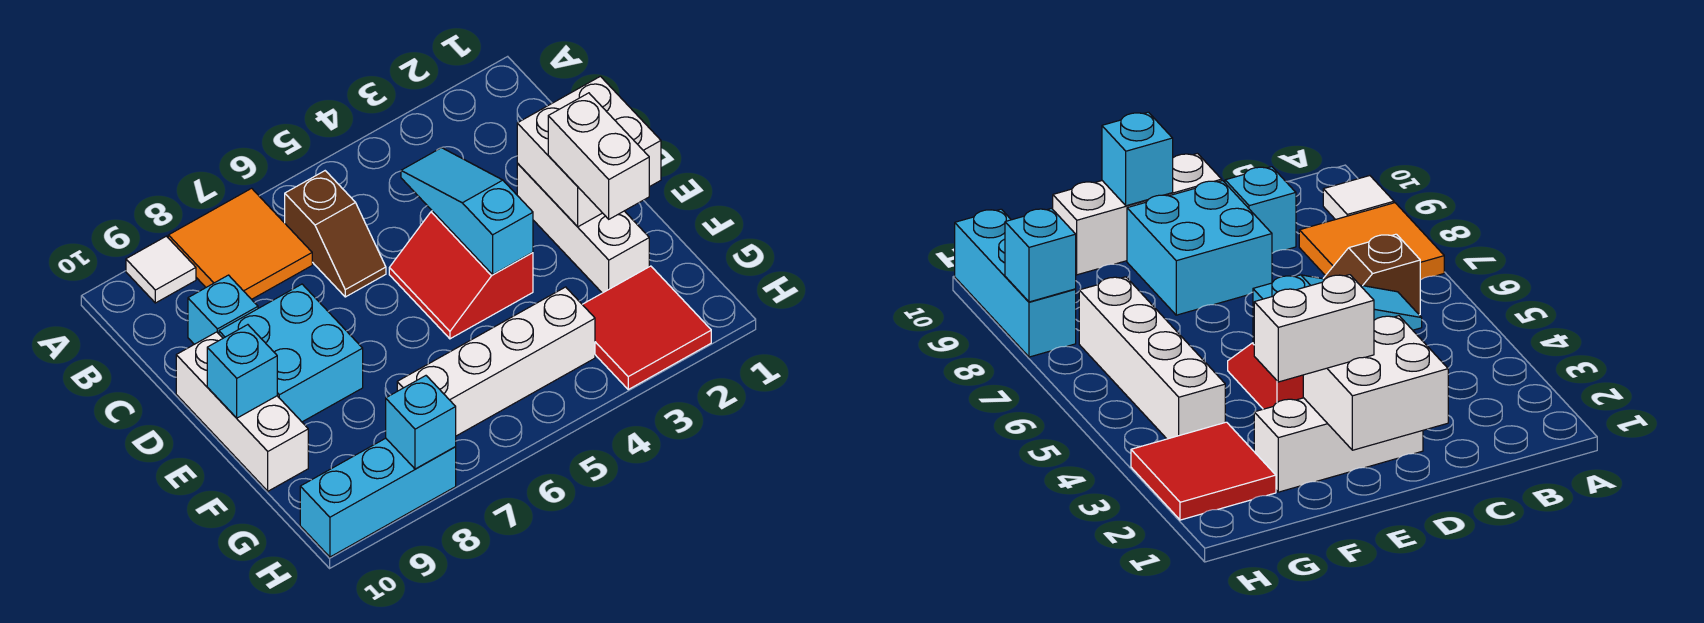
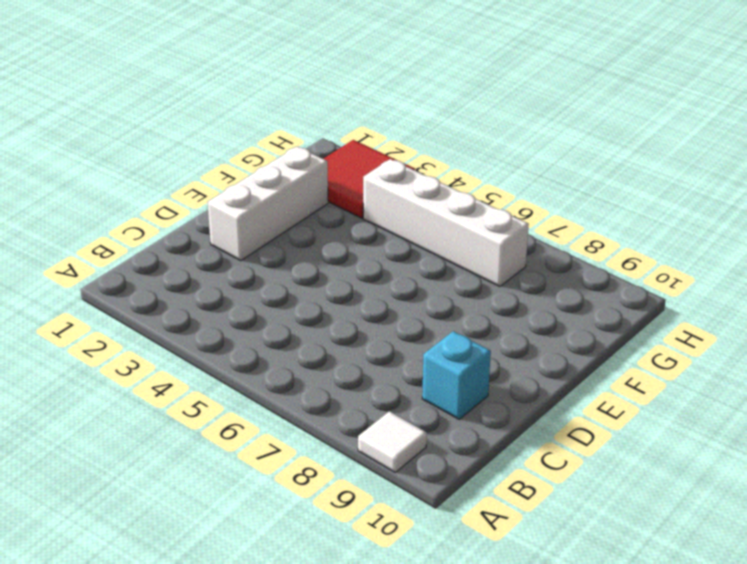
none -> orange 2x2 tile [168,188,312,299]
none -> brown 1x2 slope [285,171,386,297]
none -> red 2x2 slope [389,211,533,339]

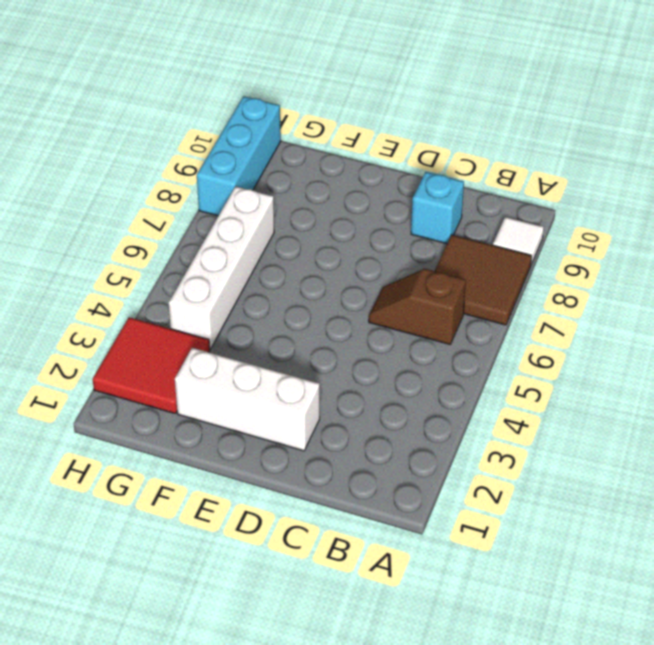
brown 2x2 tile [435,235,532,325] -> orange 2x2 tile [168,188,312,299]
none -> red 2x2 slope [389,211,533,339]
none -> cyan 2x2 brick [219,284,363,422]
none -> white 1x3 brick [176,332,308,491]

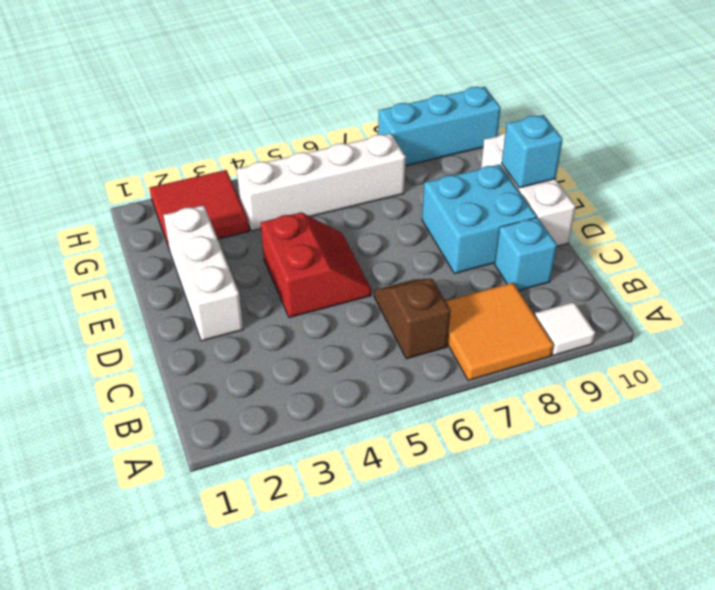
none -> cyan 1x3 slope [401,148,533,274]
none -> white 2x2 brick [517,76,661,227]
none -> cyan 1x1 brick [386,376,456,469]

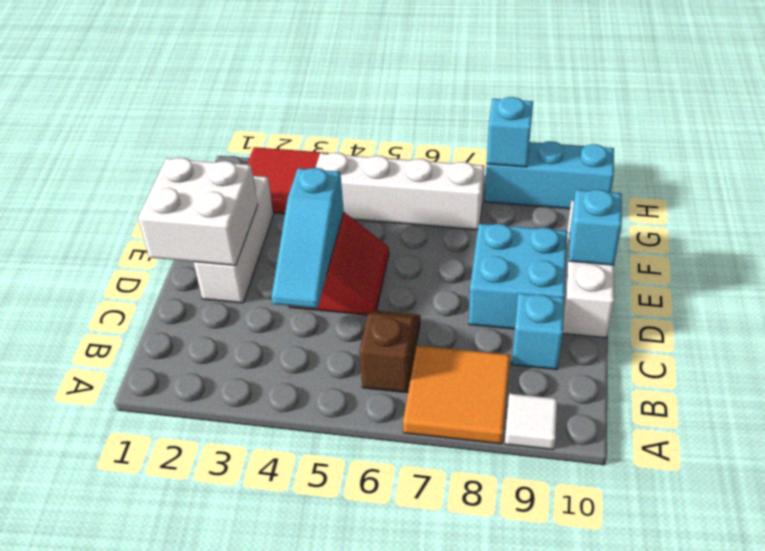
none -> white 1x2 brick [548,93,649,219]

